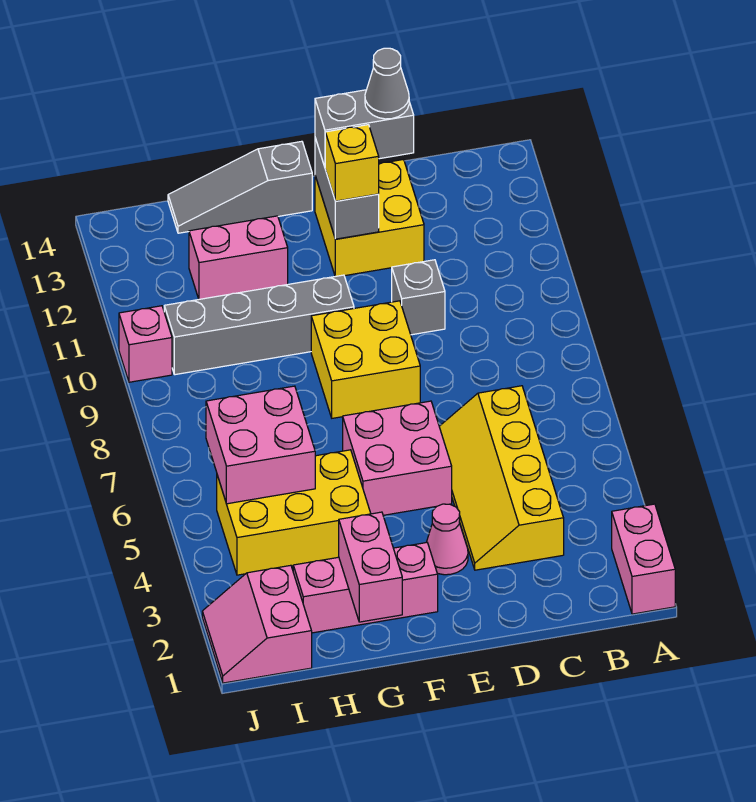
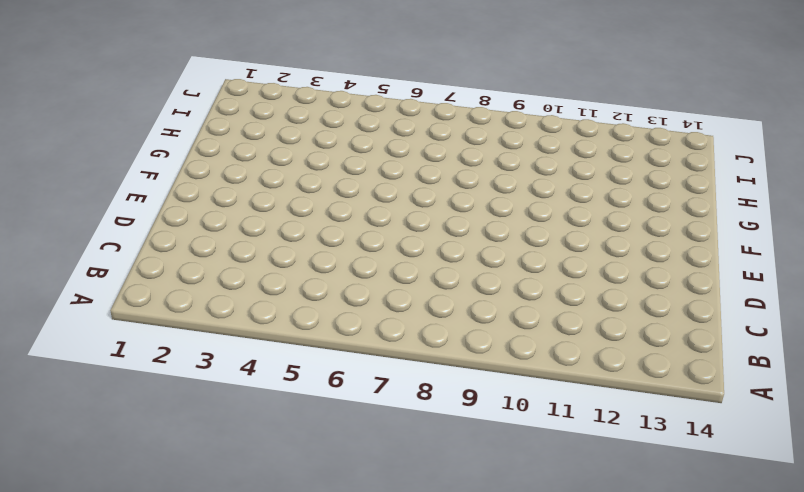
none -> pink 1x2 brick [612,504,675,614]
none -> yellow 2x4 slope [439,386,564,570]
none -> grey 1x1 brick [392,260,445,335]

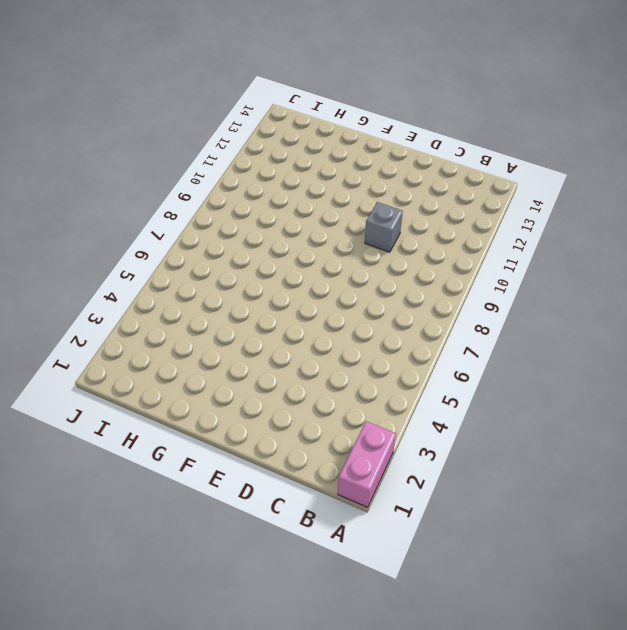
none -> yellow 2x4 slope [439,386,564,570]
none -> yellow 2x2 brick [315,160,424,276]
none -> pink 1x1 cone [427,504,468,575]

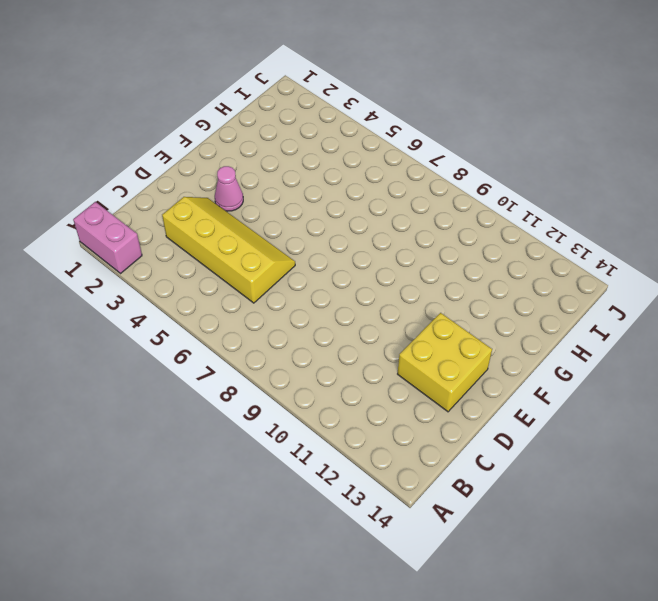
none -> grey 1x1 brick [392,260,445,335]
none -> pink 2x2 brick [343,401,452,515]
none -> yellow 2x2 brick [311,301,420,418]

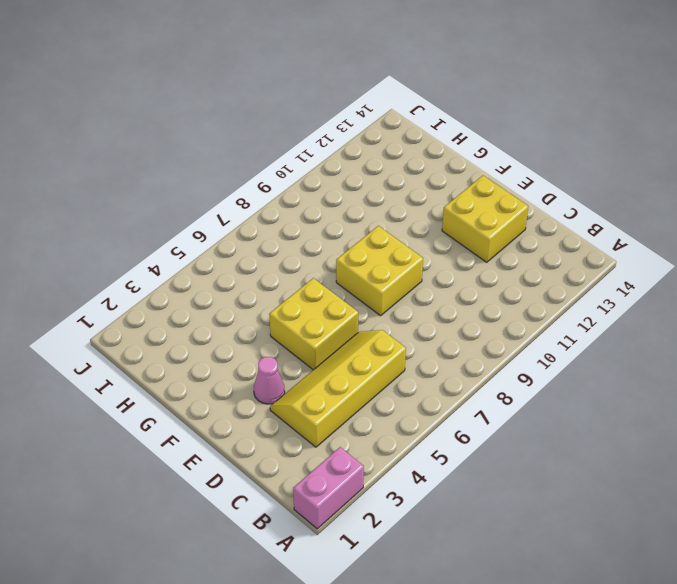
yellow 2x2 brick [269,278,358,370] -> pink 2x2 brick [343,401,452,515]
none -> grey 1x1 brick [392,260,445,335]
none -> pink 1x3 brick [293,542,438,633]
none -> grey 1x4 brick [164,275,354,375]

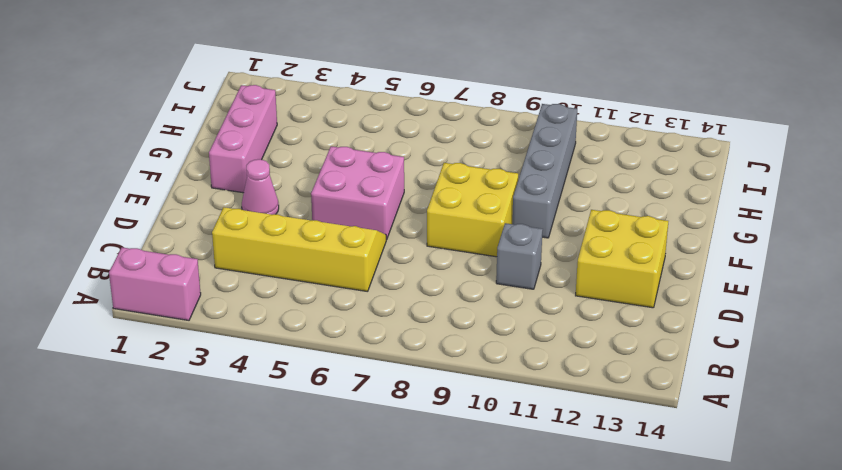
none -> grey 1x3 slope [168,141,312,233]
none -> yellow 2x3 brick [217,450,371,575]
none -> pink 1x2 brick [189,216,288,299]

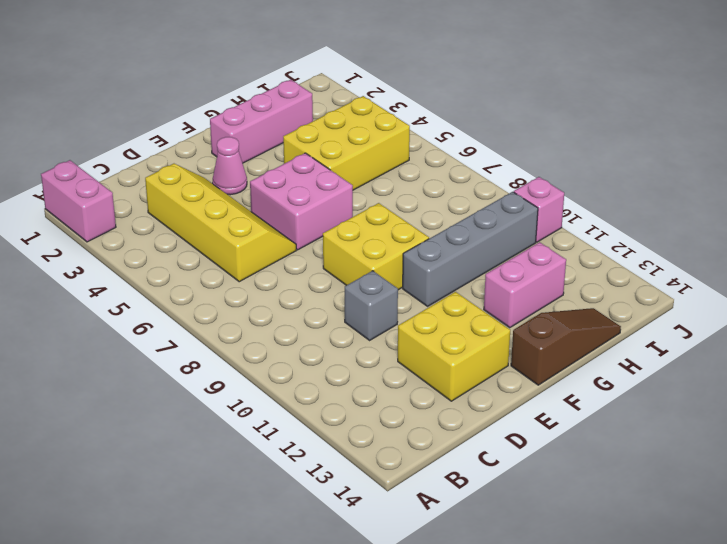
brown 1x3 slope [511,308,621,385] -> grey 1x3 slope [168,141,312,233]
none -> pink 2x2 slope [202,565,312,683]
none -> grey 1x2 brick [315,138,379,239]
none -> pink 1x2 brick [339,512,402,622]

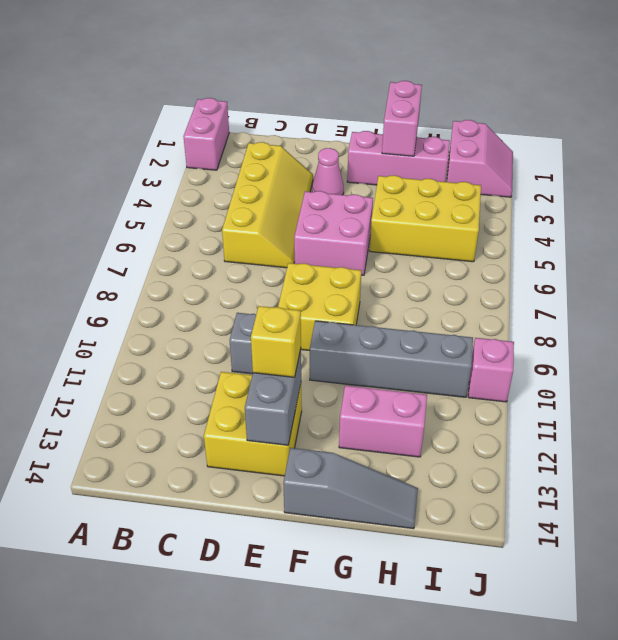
none -> pink 2x2 brick [206,386,315,504]
none -> grey 1x2 brick [315,90,414,167]
none -> grey 1x1 cone [365,48,409,119]

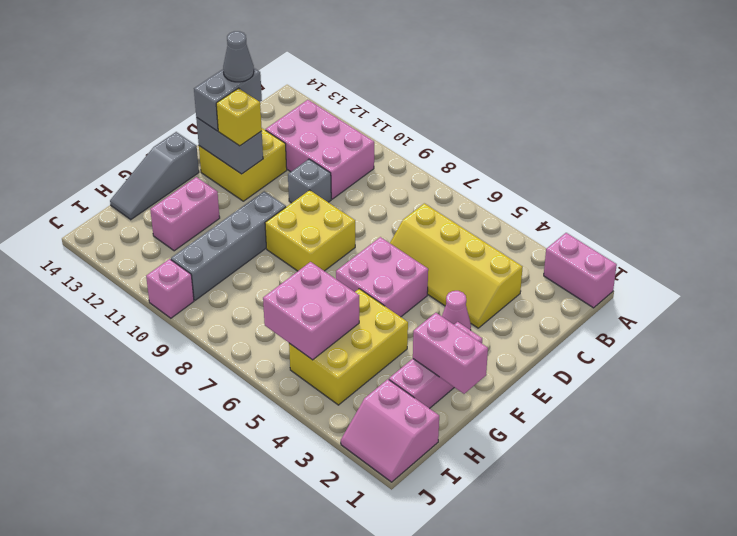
pink 2x3 brick [266,100,374,199] -> none

